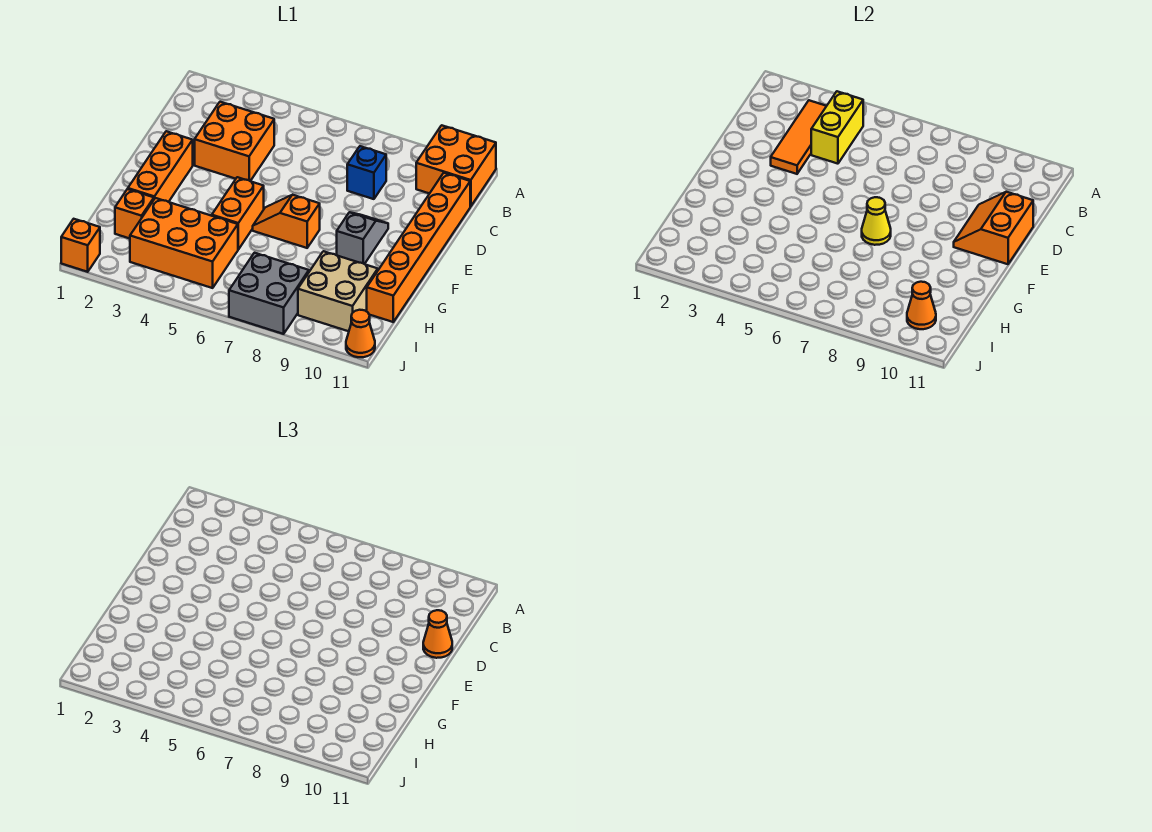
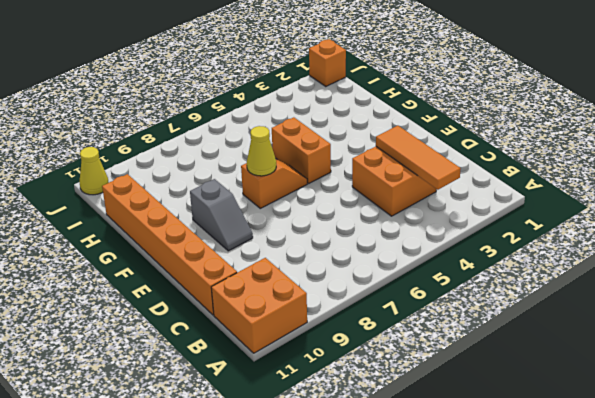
yellow 1x1 cone [79,147,109,195] -> orange 1x1 cone [346,310,375,357]
none -> blue 1x1 brick [347,146,386,199]
none -> orange 1x3 brick [128,131,193,202]
none -> orange 1x1 brick [115,189,154,239]

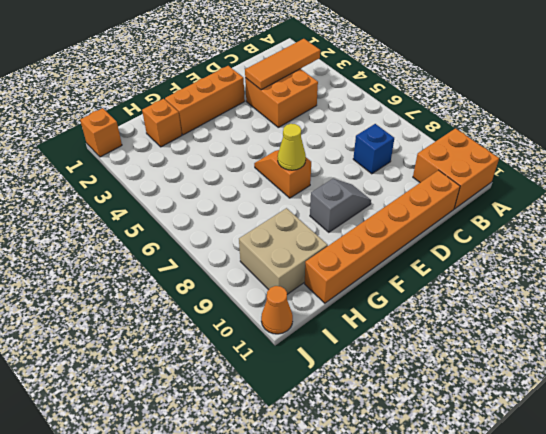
none -> orange 1x2 brick [212,177,264,249]
none -> orange 2x3 brick [130,198,238,288]
none -> grey 2x2 brick [229,253,309,334]

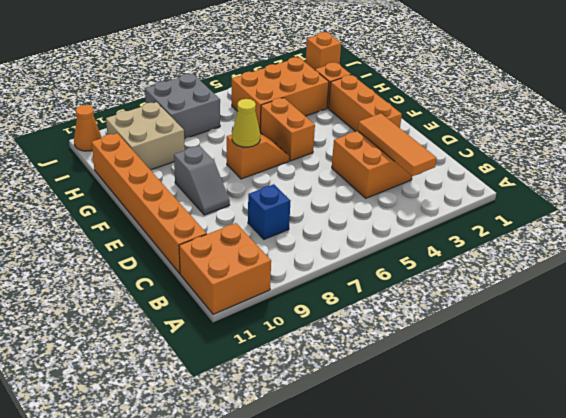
none -> yellow 1x2 brick [811,91,863,164]
none -> orange 2x2 slope [954,192,1033,264]
none -> orange 1x1 cone [907,282,936,329]

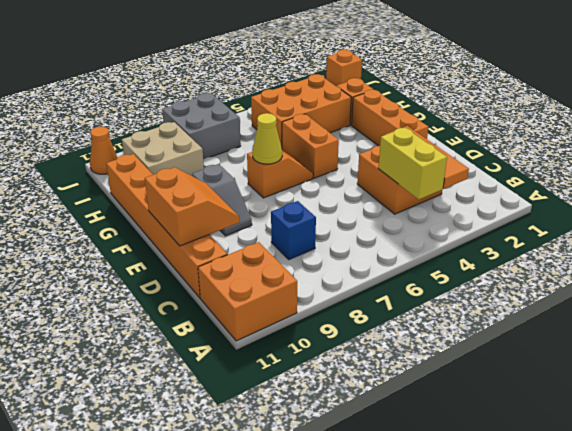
none -> orange 1x1 cone [907,282,936,329]
none -> orange 1x1 cone [423,610,452,658]

